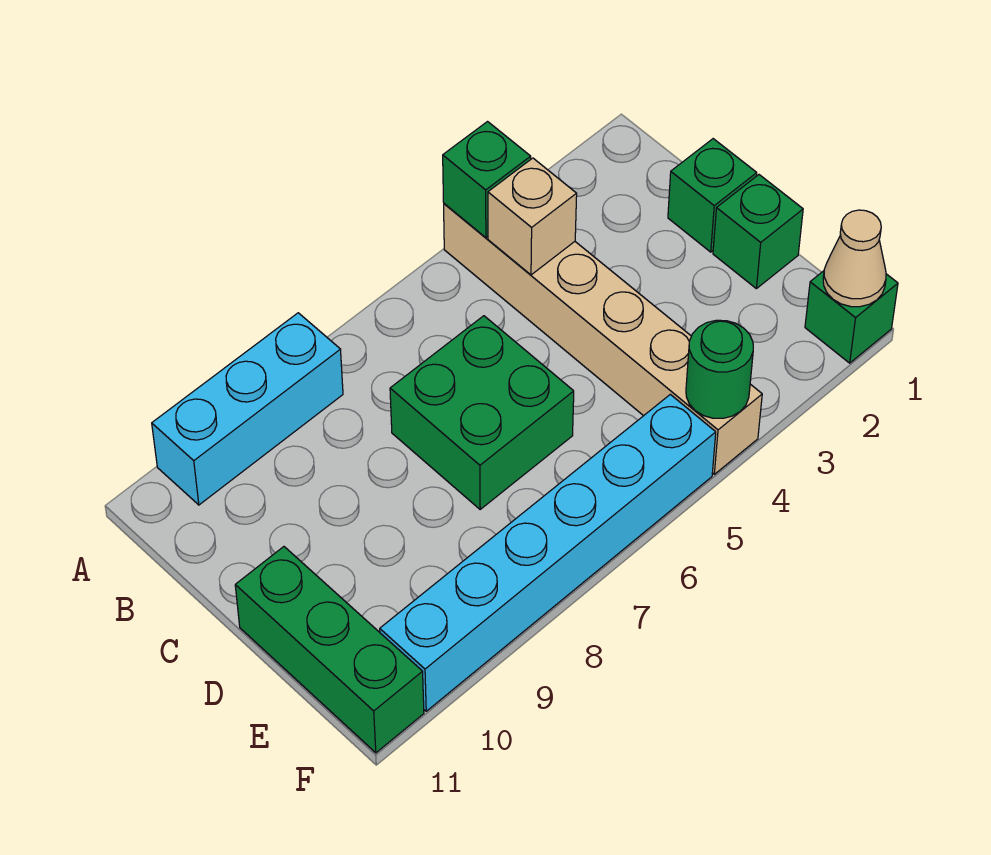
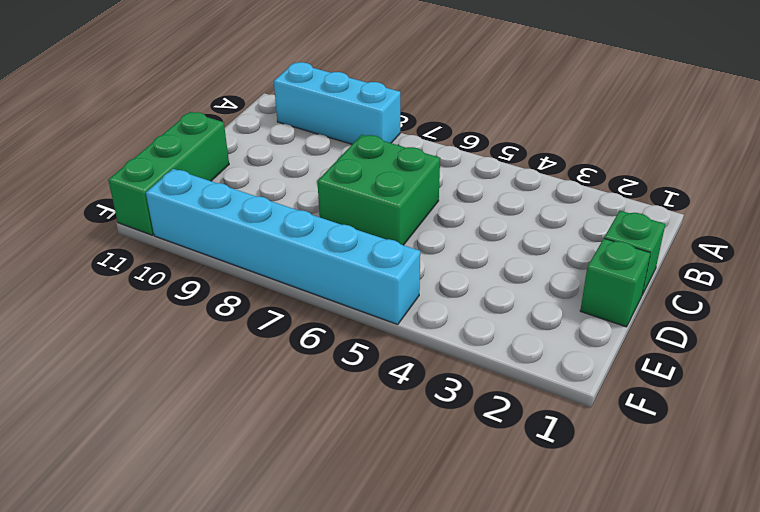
none -> tan 1x6 brick [444,204,762,474]
none -> green 1x1 brick [805,271,898,363]
none -> green 1x1 brick [443,122,531,238]

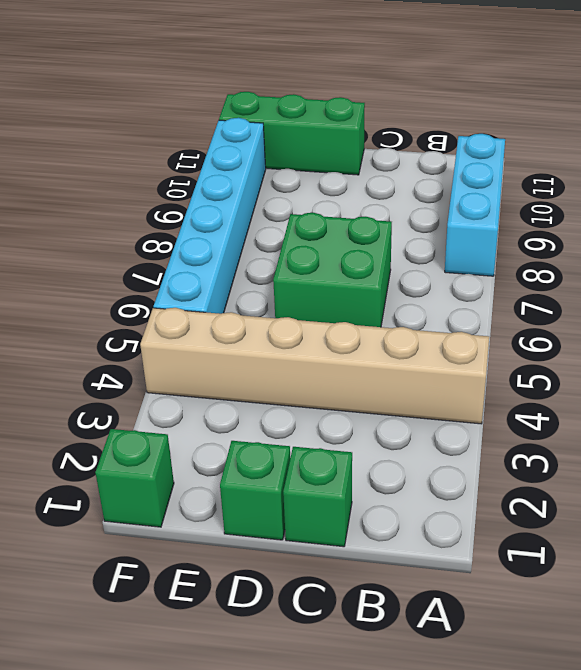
none -> green 1x1 brick [443,122,531,238]
none -> tan 1x1 brick [488,158,577,275]
none -> tan 1x1 cone [823,210,886,307]

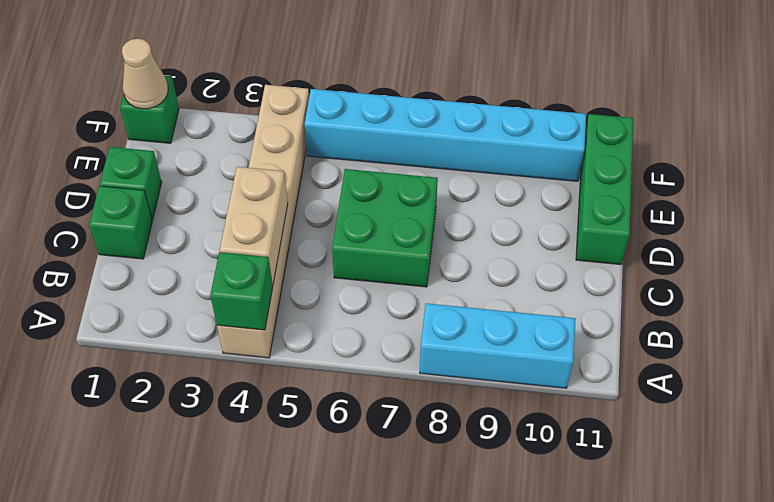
tan 1x2 brick [220,167,288,286] -> tan 1x1 brick [488,158,577,275]
none -> green 1x1 round brick [686,320,753,418]

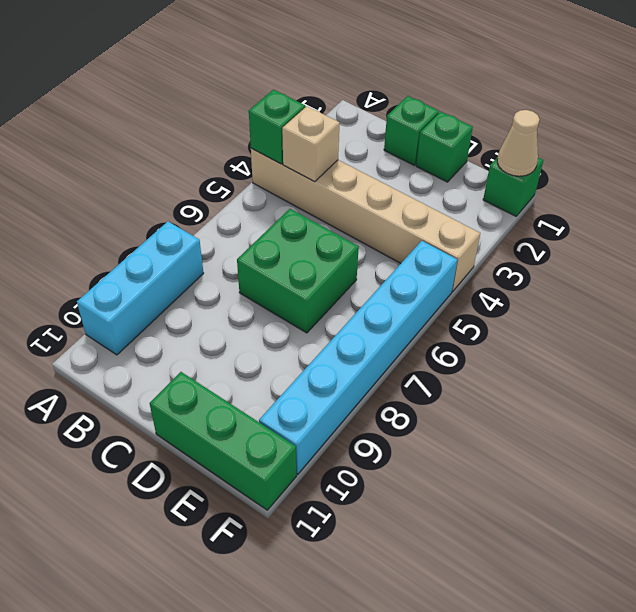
none -> green 1x1 round brick [686,320,753,418]

